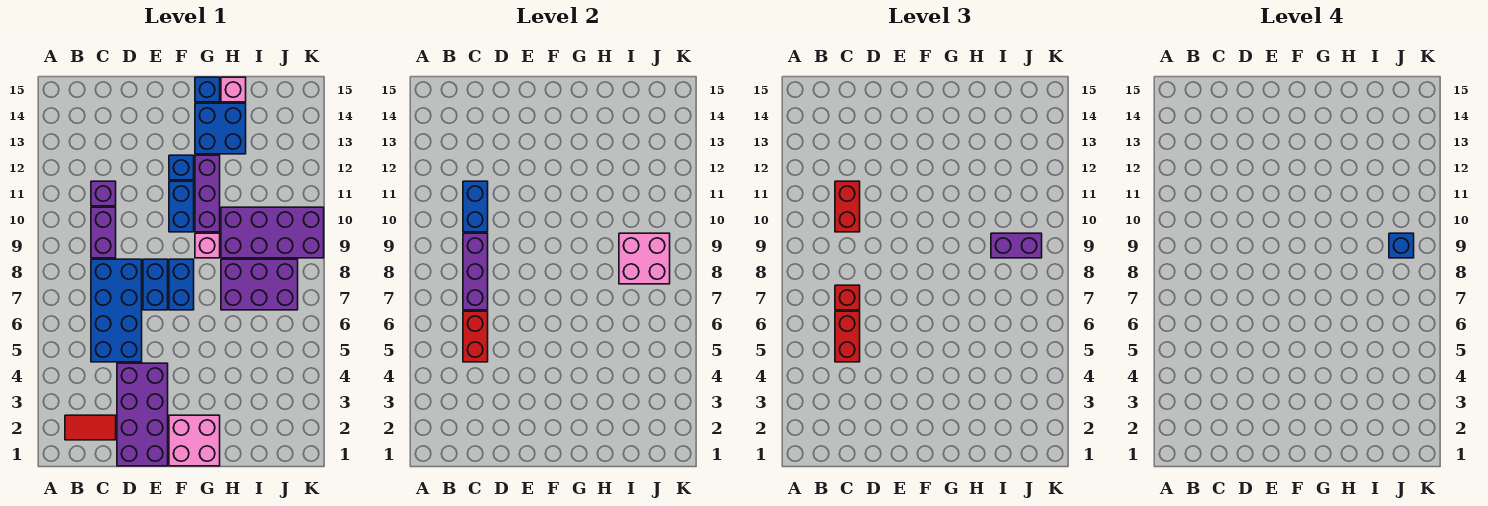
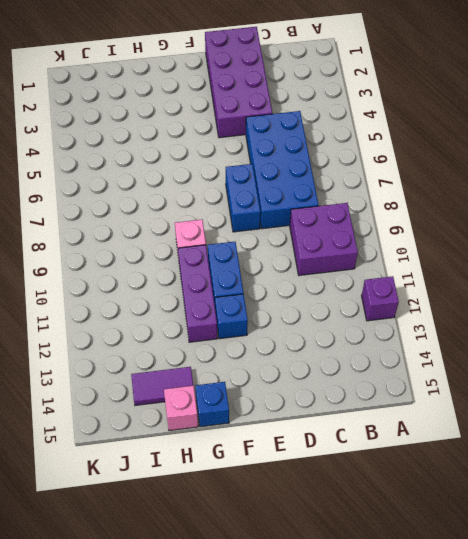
purple 1x1 brick [362,276,399,321] -> purple 1x1 brick moved to [91,181,116,206]
purple 2x2 brick [290,203,358,275] -> purple 1x2 brick [91,207,116,258]
purple 1x2 tile [131,367,193,405] -> blue 2x2 brick [195,103,246,154]
none -> red 1x2 tile [65,415,116,440]
none -> pink 2x2 brick [169,415,220,466]
none -> blue 1x2 brick [169,259,194,310]

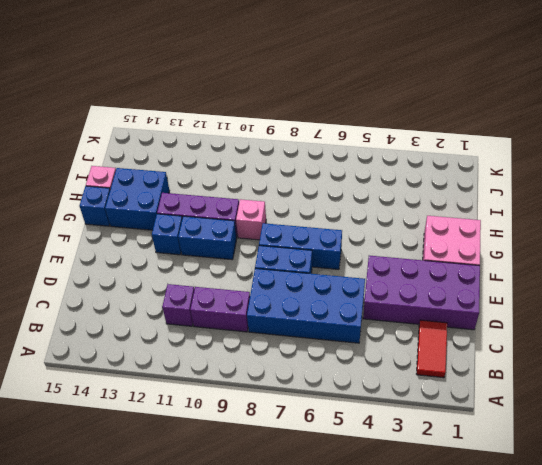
blue 1x3 brick [259,223,342,269] -> blue 1x2 brick [169,259,194,310]
none -> purple 2x3 brick [221,259,298,310]
none -> purple 2x4 brick [221,207,324,258]
none -> red 1x2 brick [463,311,488,362]

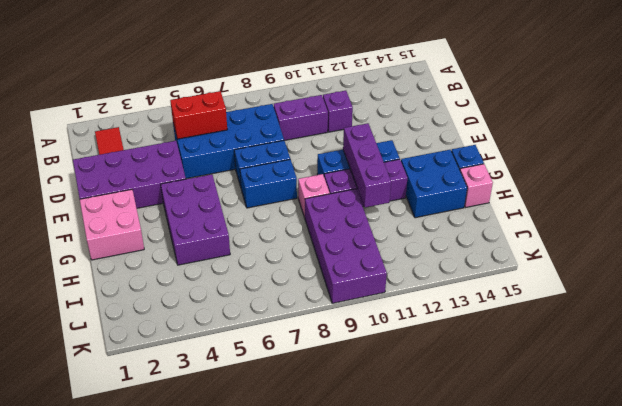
purple 2x3 brick [161,174,230,265] -> purple 2x3 brick moved to [221,259,298,310]
purple 1x3 brick [343,123,391,207] -> purple 1x3 brick turned to [463,233,488,310]
none -> blue 1x2 brick [463,181,488,232]
none -> pink 2x2 brick [619,233,670,284]
none -> red 1x2 brick [835,311,860,362]

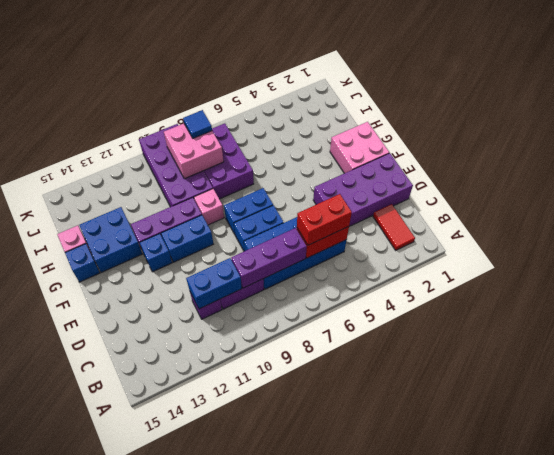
blue 1x1 tile [183,110,212,138] -> none
none -> red 1x1 brick [835,285,860,310]
none -> red 1x2 brick [835,181,860,232]
none -> purple 1x2 brick [991,233,1042,258]

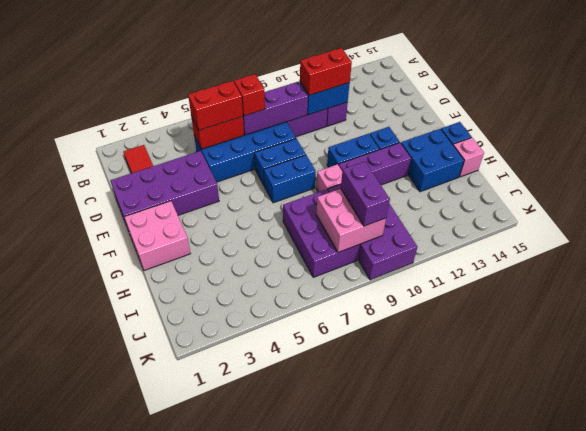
none -> blue 1x1 brick [1389,233,1414,258]

